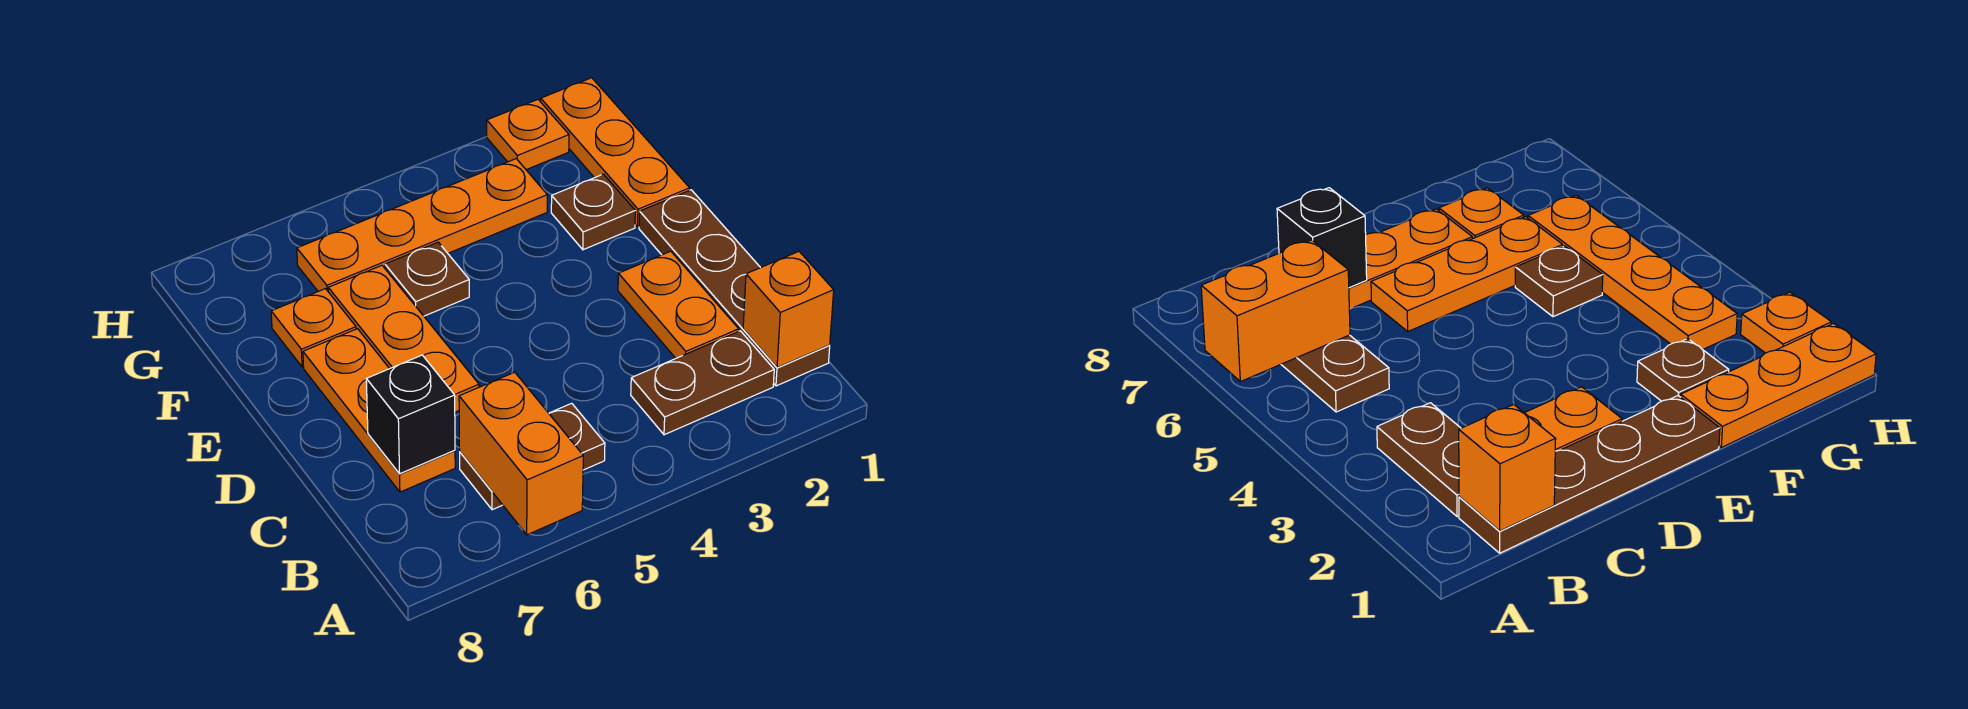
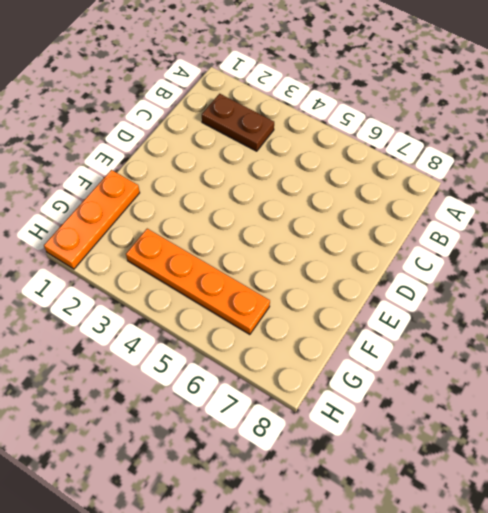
none -> brown 1x4 plate [639,190,830,386]
none -> brown 1x2 plate [460,403,605,510]
none -> orange 1x2 plate [618,251,739,358]

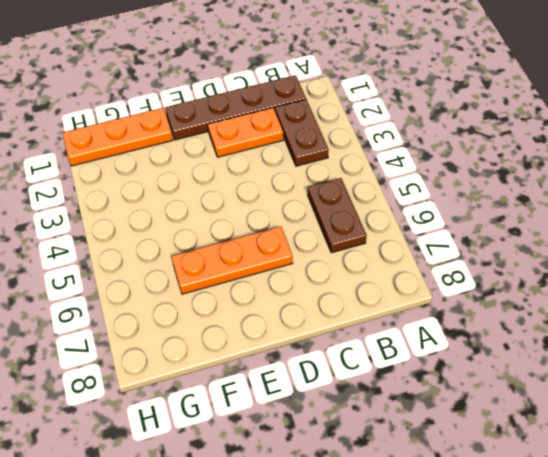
none -> orange 1x3 plate [303,329,455,492]
none -> brown 1x1 plate [551,174,635,250]
none -> brown 1x1 plate [385,242,469,316]

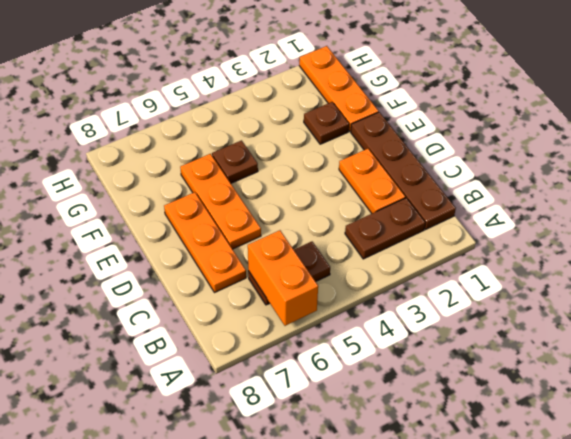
none -> orange 1x1 plate [271,289,356,367]
none -> orange 1x4 plate [297,159,547,291]
none -> orange 1x1 plate [487,100,569,170]

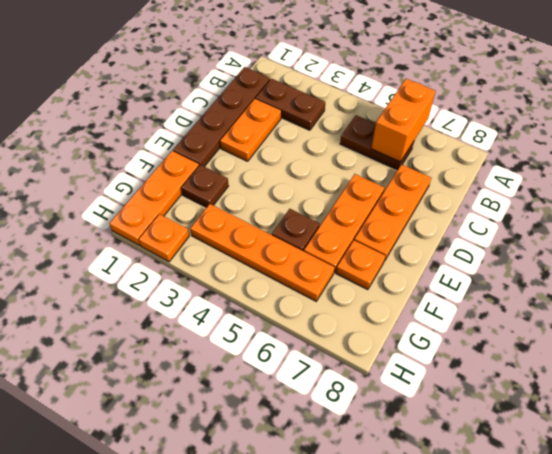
none -> orange 1x1 brick [743,252,834,368]
none -> black 1x1 brick [366,355,455,474]

